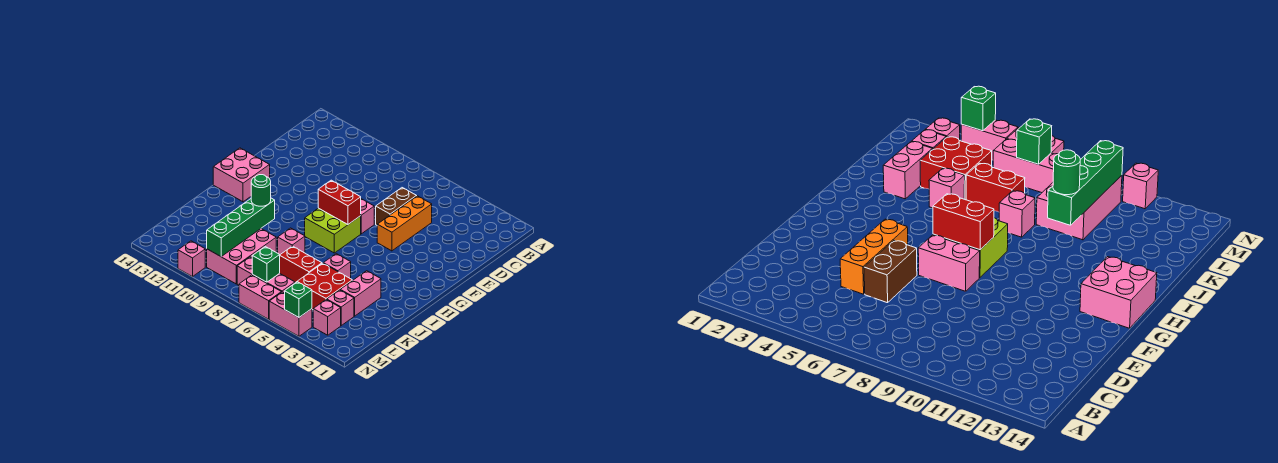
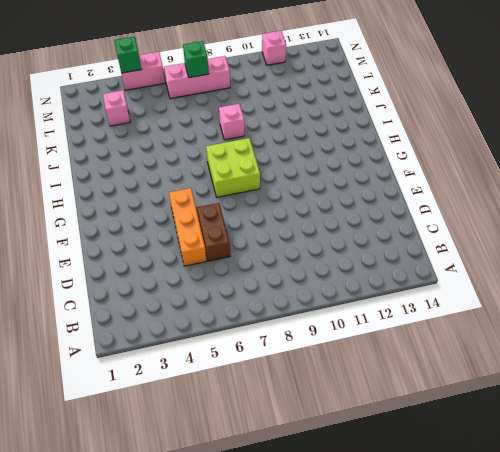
none -> pink 1x2 brick [361,199,374,234]
none -> pink 2x2 brick [213,148,270,202]
none -> pink 1x2 brick [341,271,381,316]

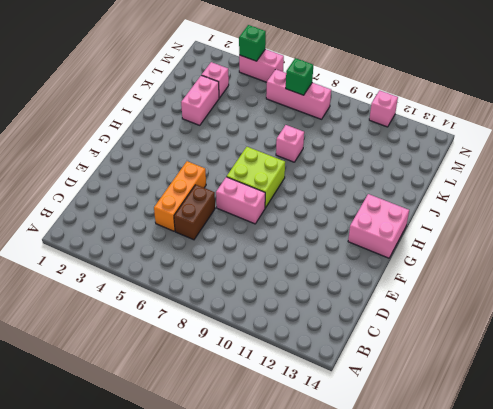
none -> pink 1x1 brick [323,254,351,279]
none -> red 2x2 brick [297,263,352,310]
none -> red 1x2 brick [280,246,322,283]

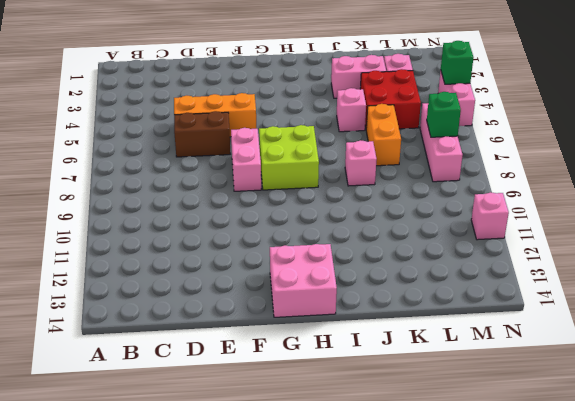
orange 1x2 brick [366,104,401,166] -> red 1x2 brick [280,246,322,283]
none -> pink 2x3 brick [207,229,276,284]
none -> pink 1x1 brick [313,300,341,335]
none -> pink 1x2 brick [239,275,281,319]

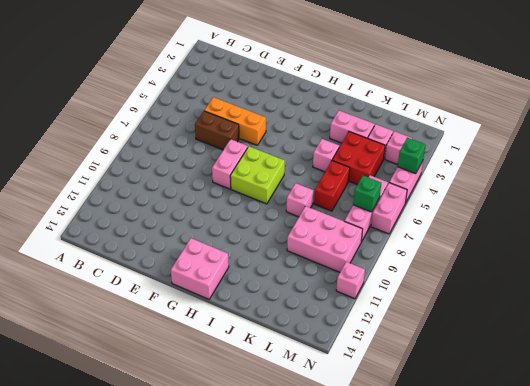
none -> red 1x2 brick [318,180,361,224]
none -> green 1x4 brick [207,198,275,256]
none -> green 1x1 round brick [251,175,271,206]

